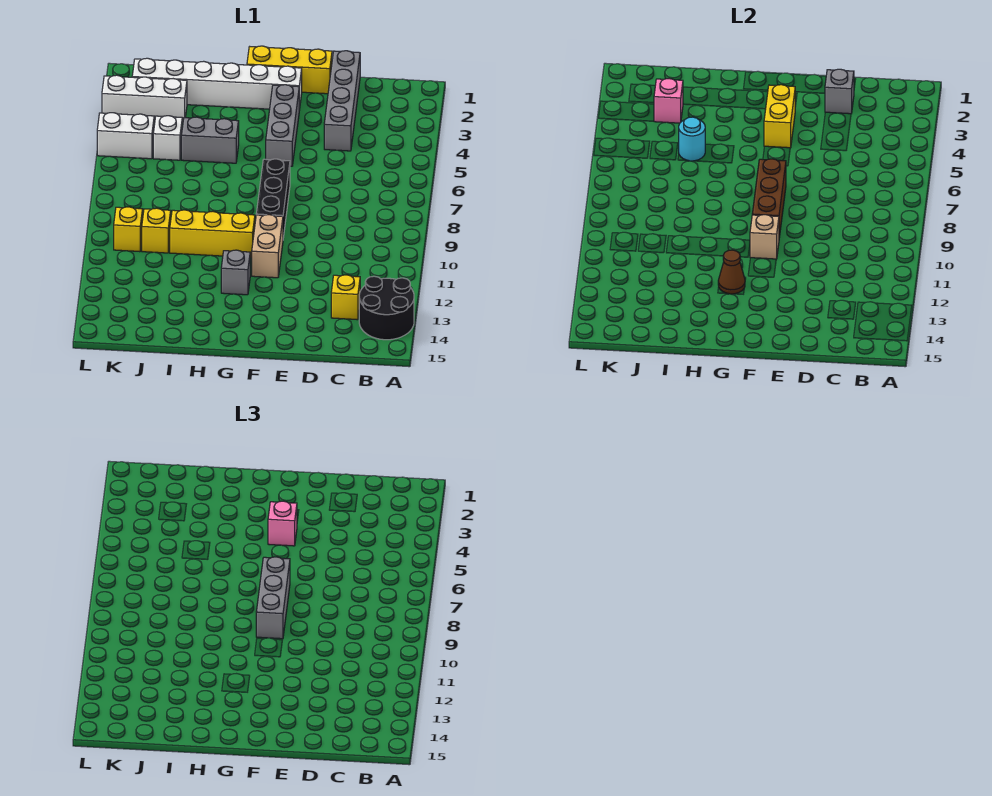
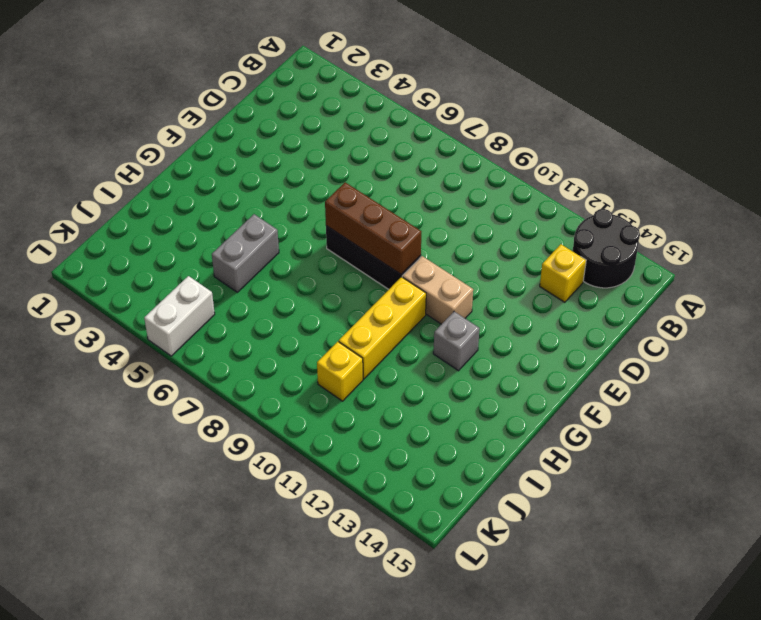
none -> grey 1x4 brick [324,51,360,151]
none -> yellow 1x3 brick [247,46,332,94]
none -> white 1x6 brick [132,58,302,110]

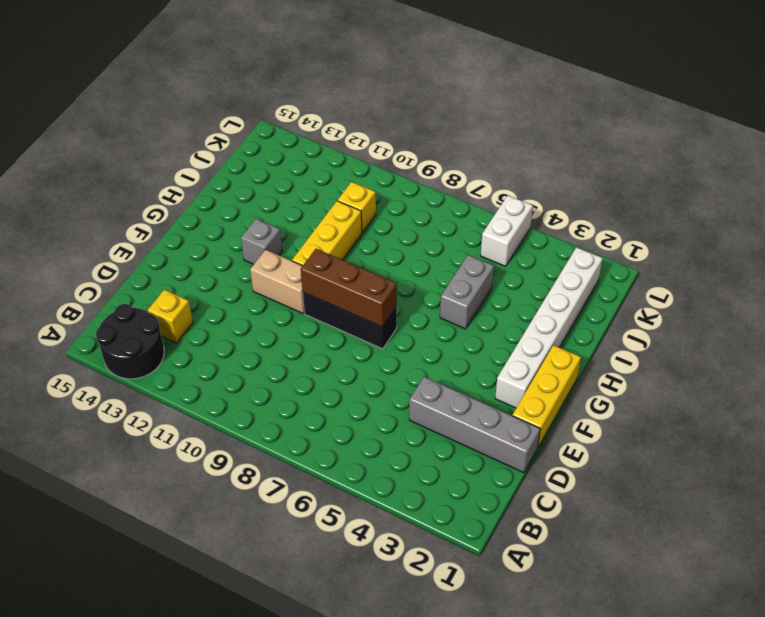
none -> grey 1x3 brick [266,85,299,166]
none -> white 1x3 brick [102,75,187,123]
none -> white 1x1 brick [153,116,182,160]

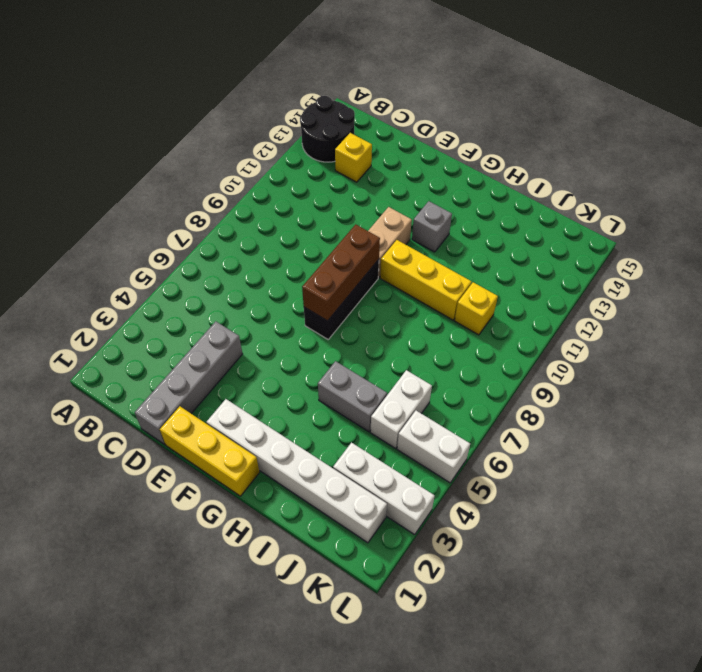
white 1x2 brick [370,370,432,448] -> white 1x1 brick [153,116,182,160]
none -> grey 1x3 brick [266,85,299,166]
none -> yellow 1x1 brick [114,207,143,252]
none -> grey 1x1 brick [825,69,854,114]

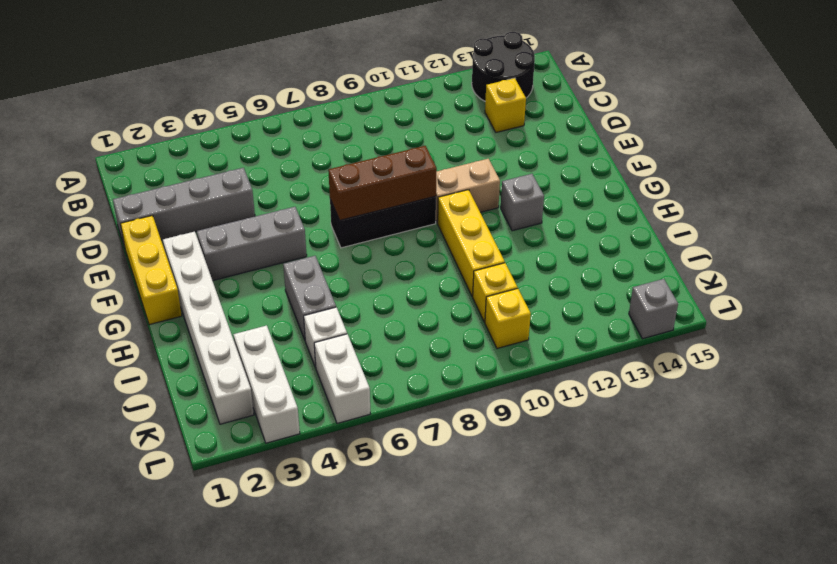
grey 1x1 brick [629,279,678,339] -> grey 1x1 brick moved to [825,69,854,114]
none -> yellow 1x2 brick [764,85,795,148]
none -> tan 1x1 brick [750,215,779,259]
none -> brown 1x1 cone [718,250,745,294]

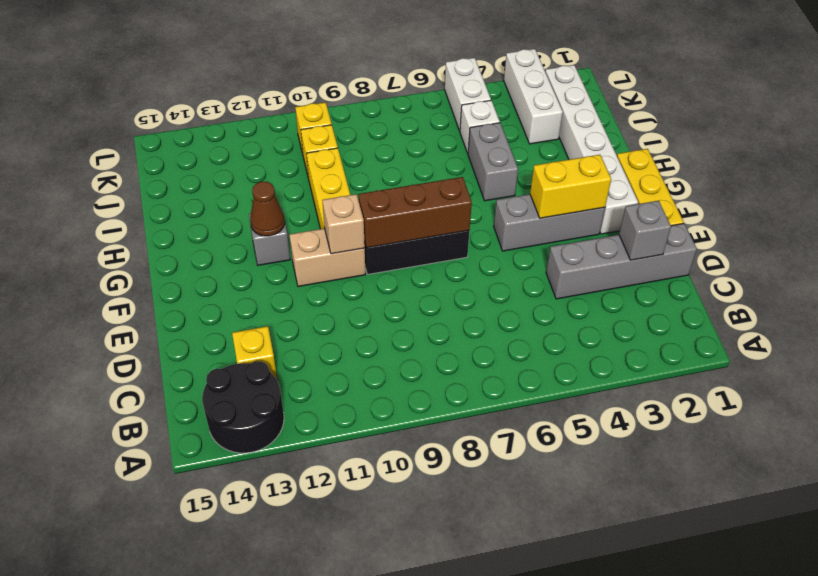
none -> cyan 1x1 round brick [679,117,705,161]
none -> pink 1x1 brick [654,79,683,123]
none -> pink 1x1 brick [268,501,297,546]

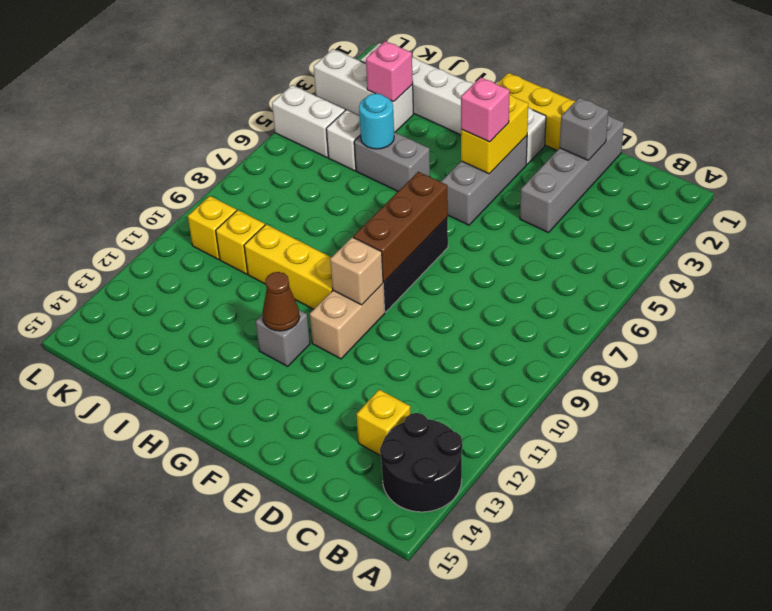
none -> grey 1x3 brick [256,557,290,639]

